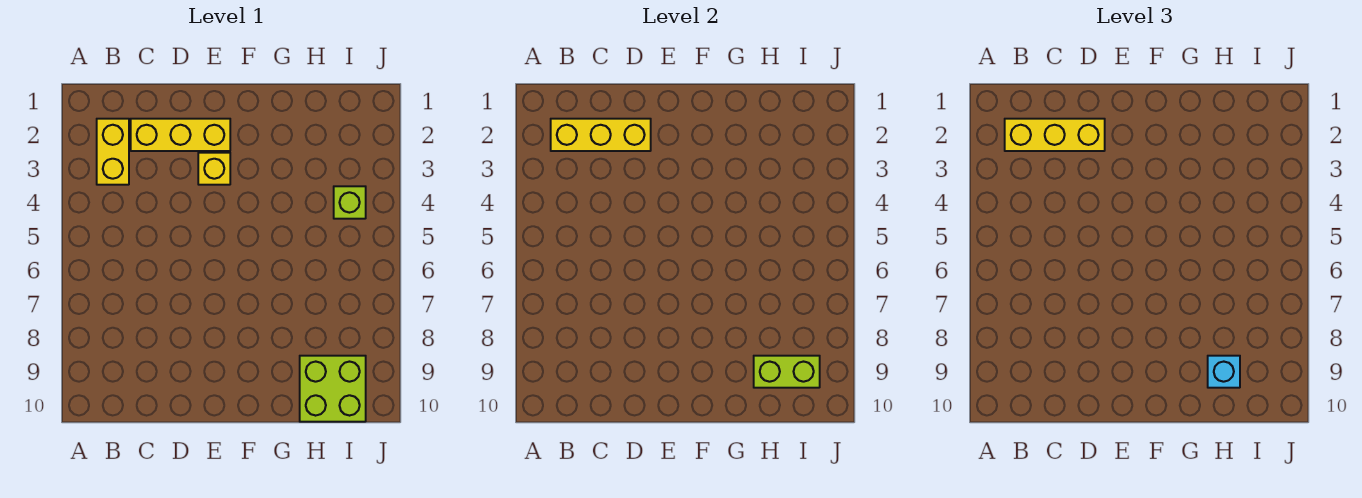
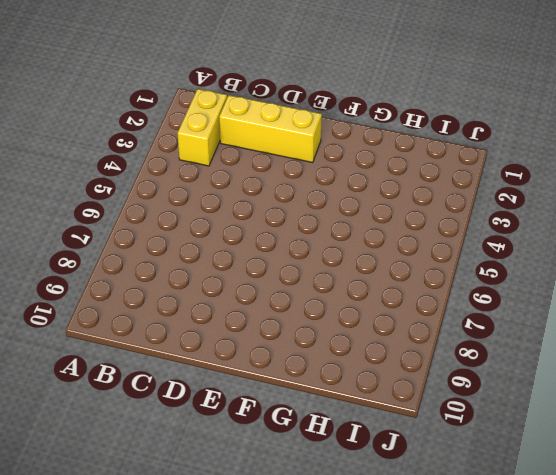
none -> yellow 1x1 brick [198,153,230,185]
none -> lime 2x2 brick [300,356,366,422]

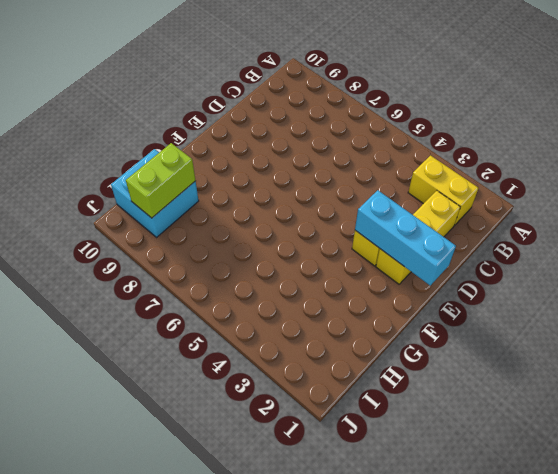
cyan 1x3 brick [355,190,456,286] -> none
cyan 2x2 brick [111,149,199,237] -> lime 2x2 brick [300,356,366,422]
none -> lime 1x1 brick [334,186,366,219]
none -> yellow 1x3 brick [551,119,651,151]

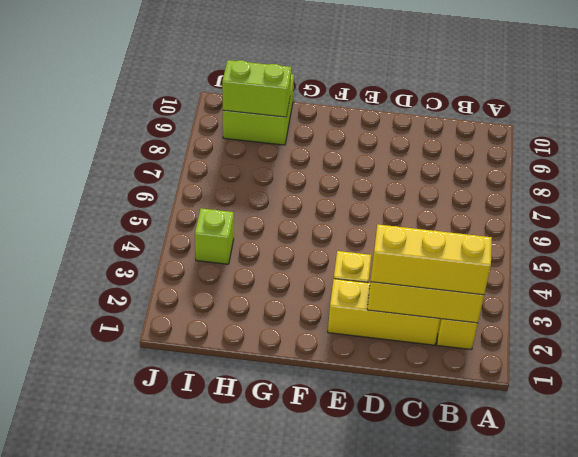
none -> cyan 1x1 brick [1208,356,1240,388]

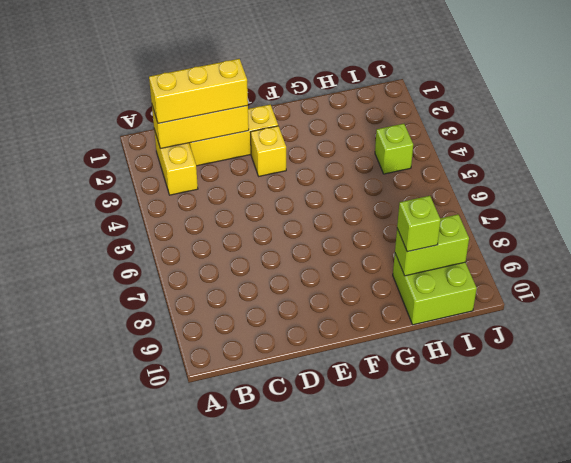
lime 1x1 brick [397,196,441,252] -> cyan 1x1 brick [1208,356,1240,388]

